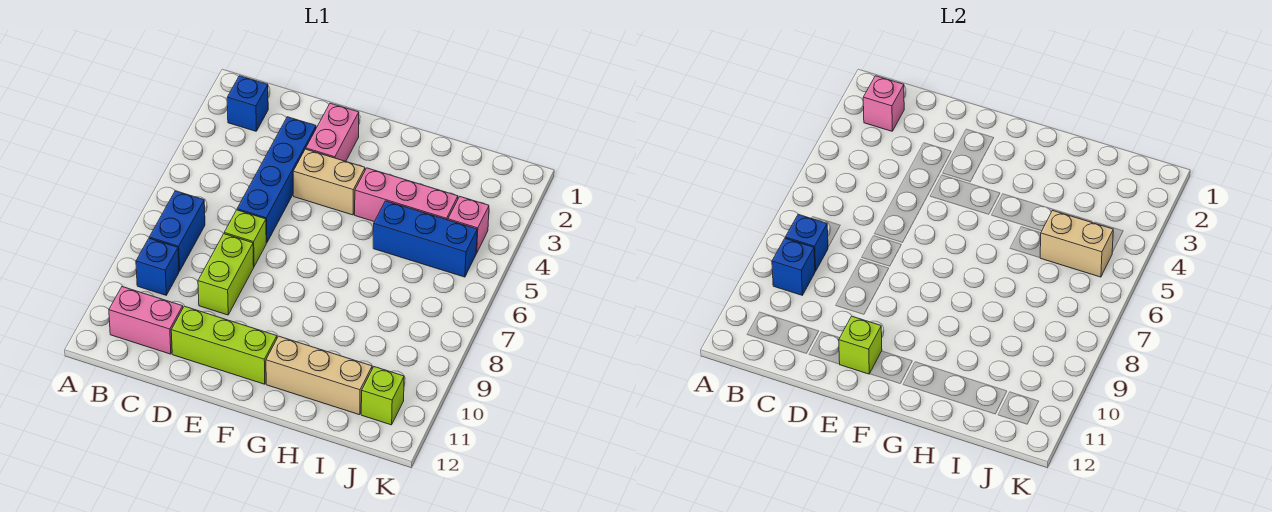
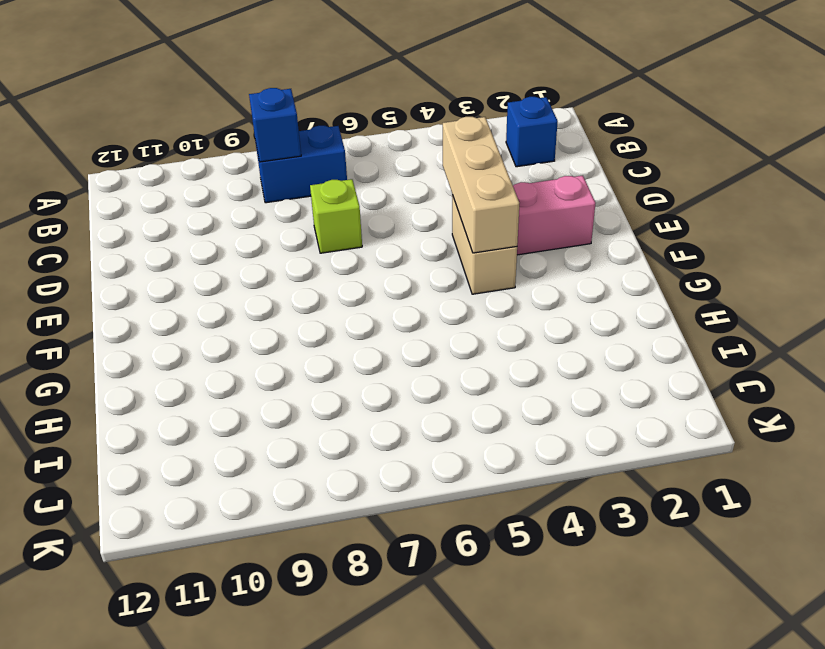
tan 1x3 brick [443,117,519,253] -> tan 1x3 brick moved to [266,336,372,415]
none -> blue 1x1 brick [136,238,179,295]
none -> pink 1x2 brick [109,287,183,354]
none -> blue 1x4 brick [237,117,316,243]

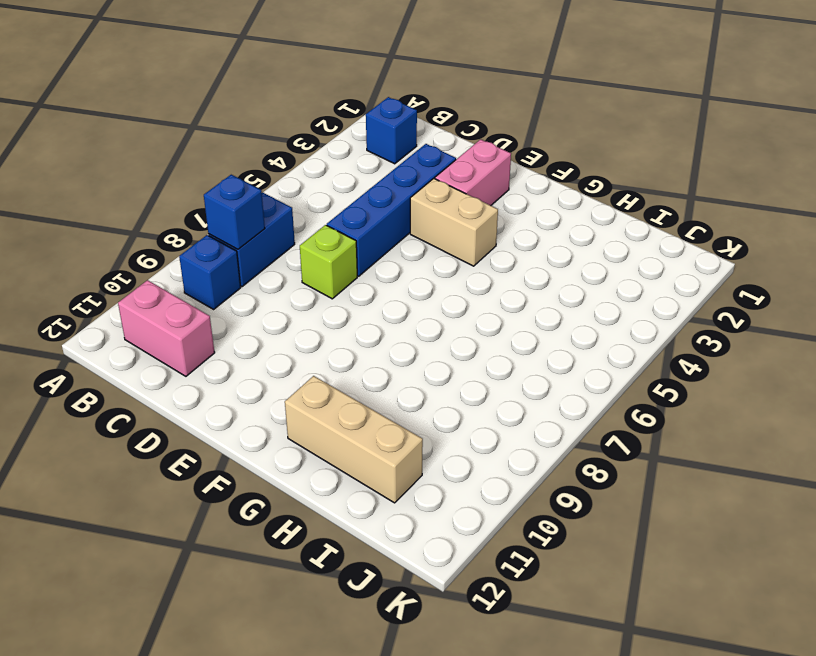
none -> lime 1x2 brick [198,234,254,315]
none -> lime 1x3 brick [171,306,277,384]
none -> pink 1x3 brick [355,168,458,222]

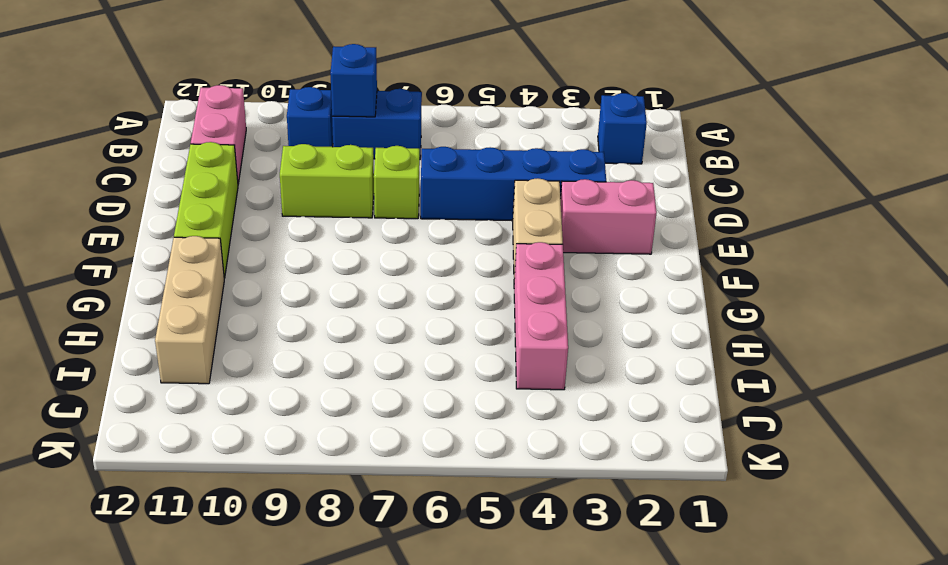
none -> blue 1x3 brick [373,201,477,277]
none -> pink 1x1 brick [448,197,489,253]
none -> lime 1x1 brick [361,367,404,425]

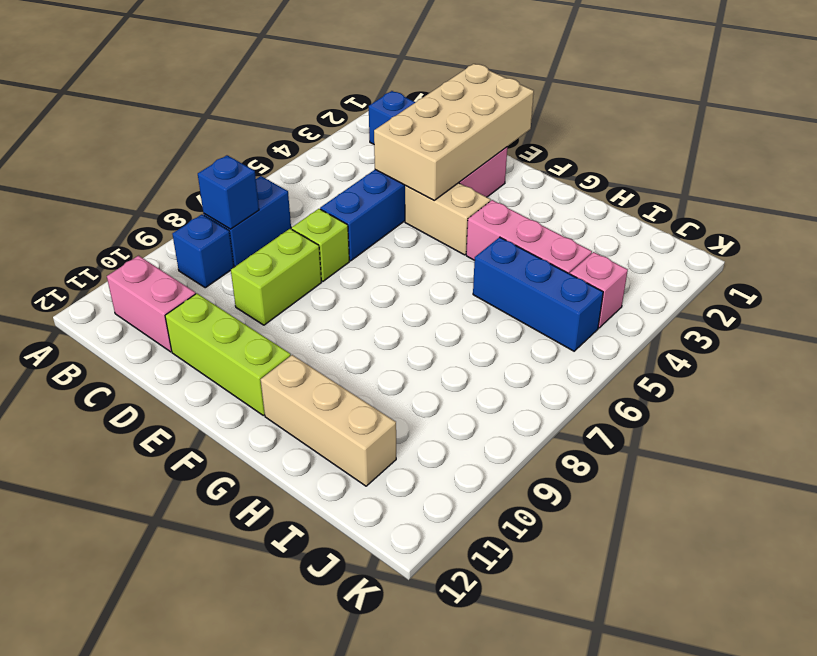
tan 2x4 brick [374,64,534,200] -> none
none -> lime 1x1 brick [361,367,404,425]
none -> pink 1x1 brick [863,76,904,131]
none -> blue 1x1 brick [772,238,815,295]

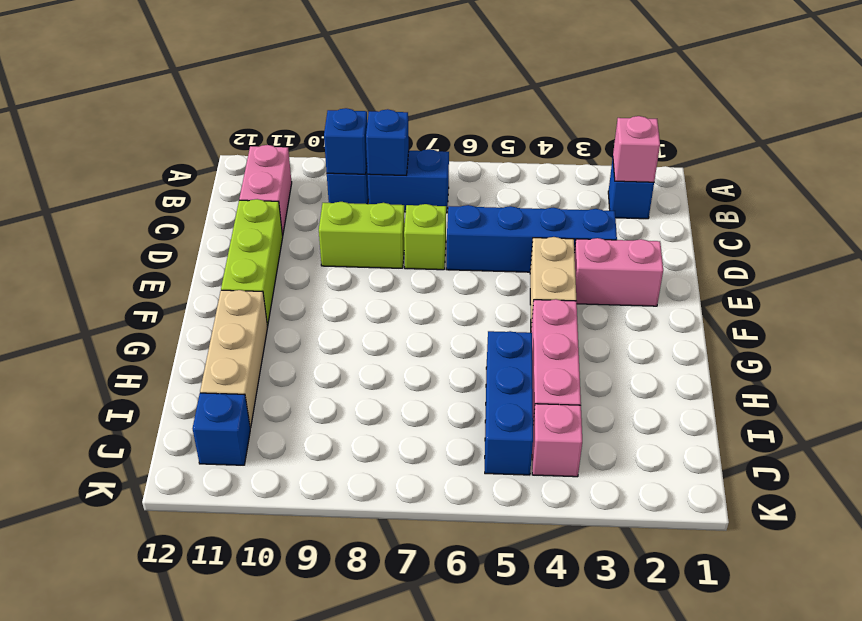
blue 1x1 brick [193,393,250,465] -> lime 1x1 brick [361,367,404,425]
none -> lime 1x1 brick [839,316,882,374]
none -> tan 1x2 brick [1040,211,1113,277]

